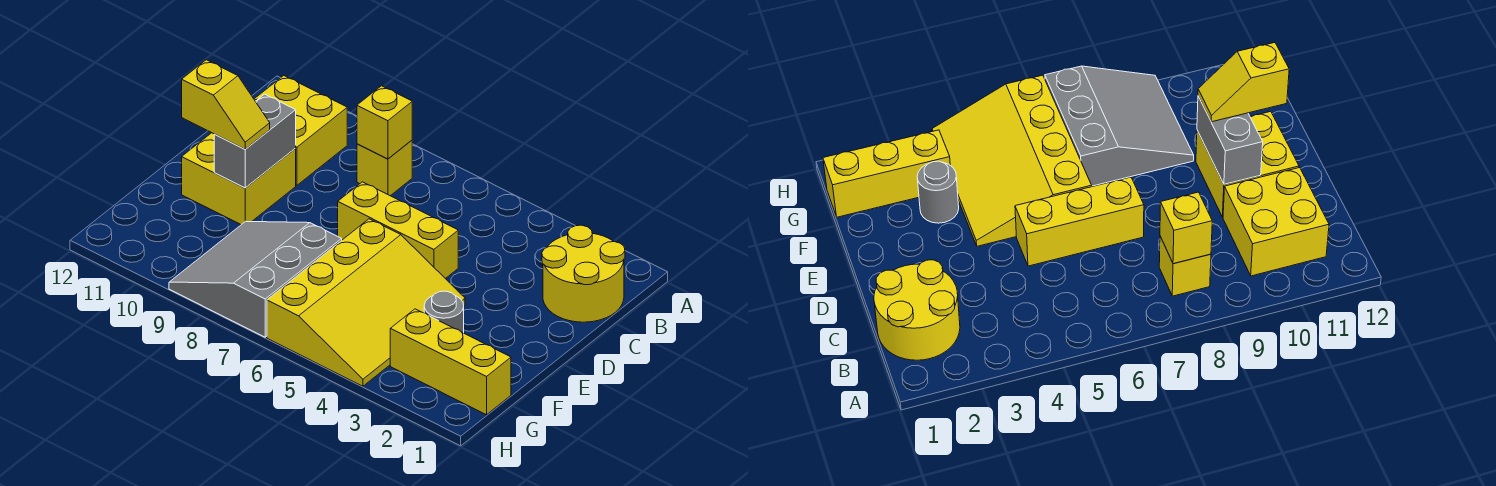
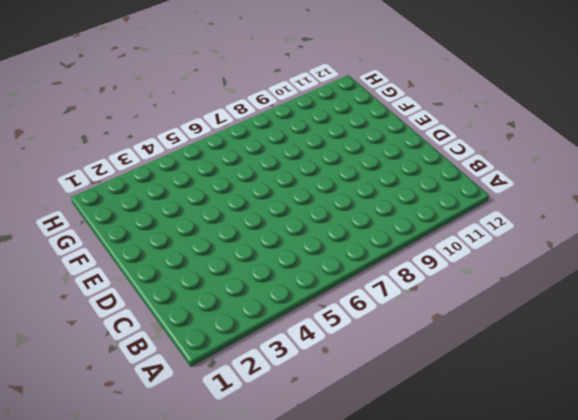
none -> yellow 2x2 round brick [542,225,625,322]
none -> yellow 1x1 brick [357,140,412,196]
none -> yellow 2x2 brick [254,76,347,185]

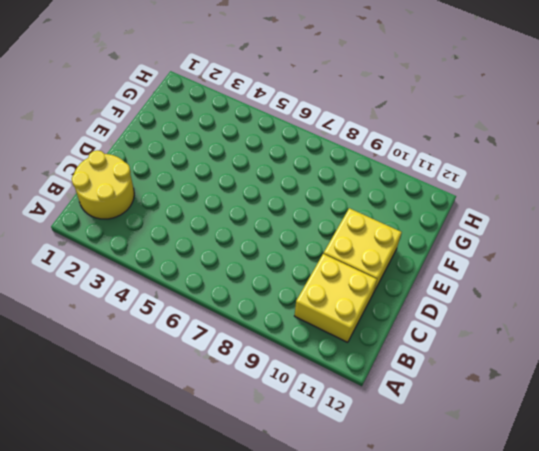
none -> yellow 1x1 brick [357,140,412,196]
none -> yellow 1x3 brick [338,182,458,279]
none -> yellow 3x4 slope [267,219,465,386]

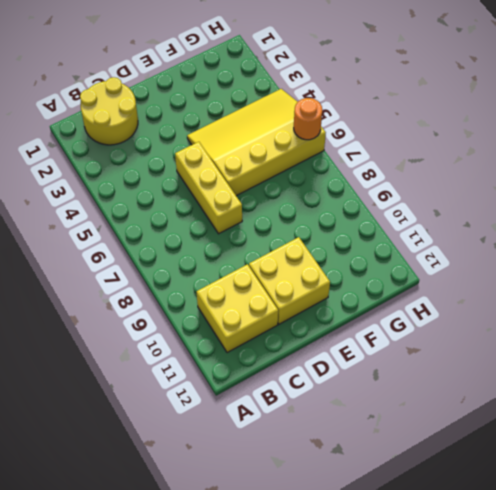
orange 1x1 round brick [294,98,322,140] -> none
none -> yellow 1x1 brick [357,140,412,196]
none -> grey 1x1 round brick [424,291,464,333]
none -> grey 3x3 slope [169,221,342,337]

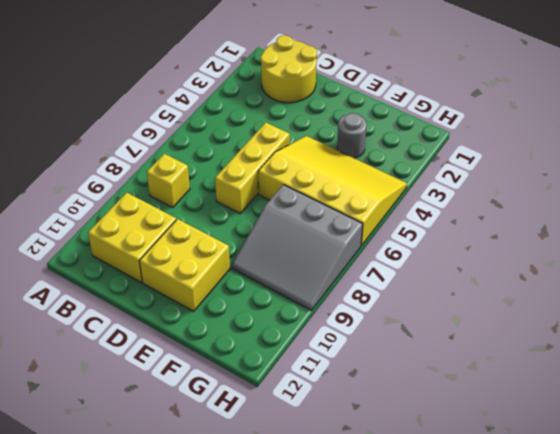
none -> yellow 1x3 brick [390,309,511,415]
none -> yellow 1x1 brick [357,86,412,159]
none -> grey 1x2 brick [214,94,296,188]

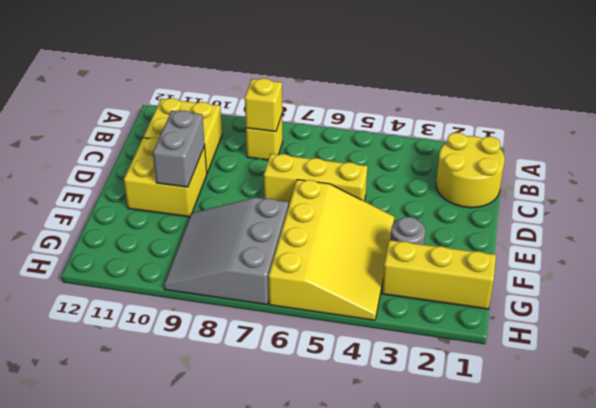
none -> yellow 1x2 slope [182,60,270,149]

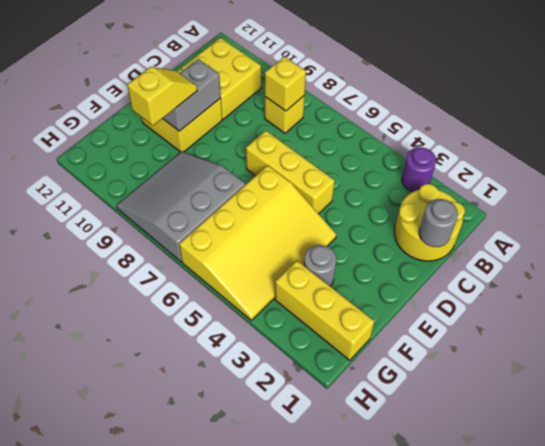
purple 1x1 round brick [402,147,436,192] -> none
grey 1x1 round brick [419,199,458,247] -> none
yellow 1x2 slope [127,67,197,126] -> yellow 1x2 slope turned to [182,60,270,149]

